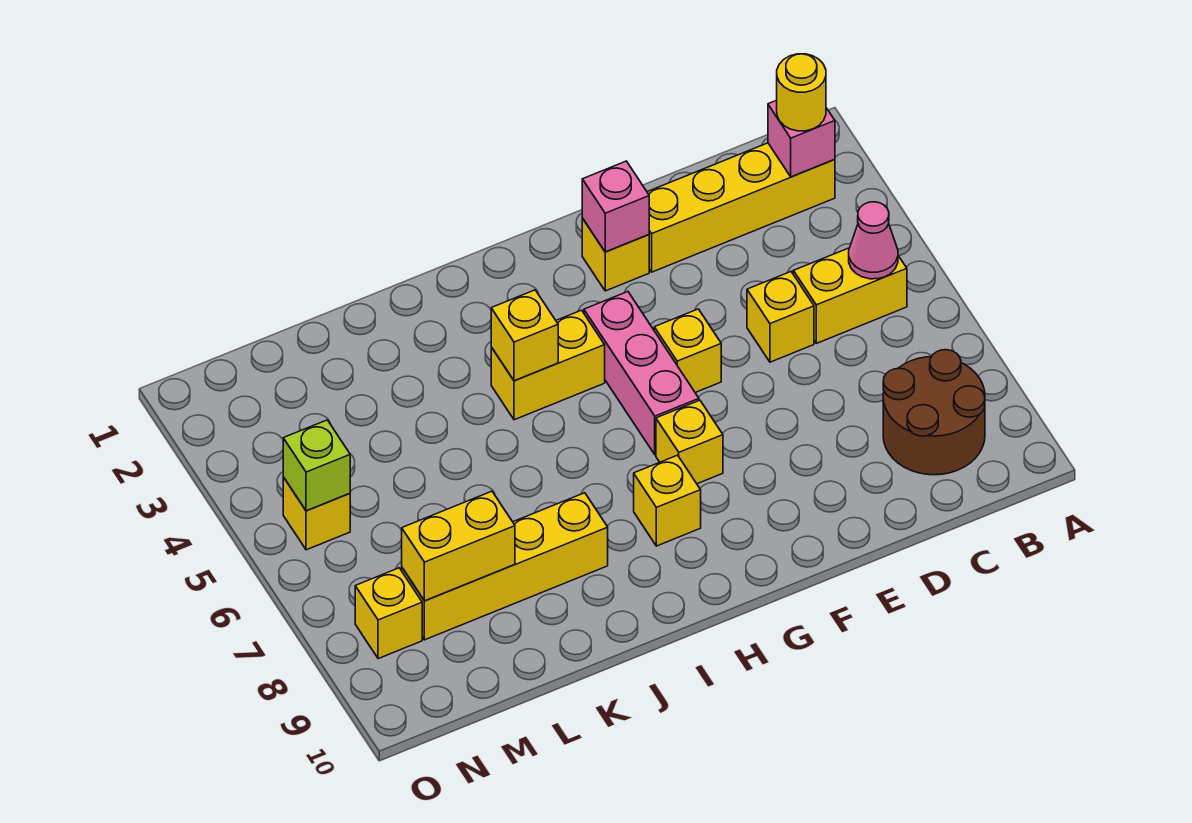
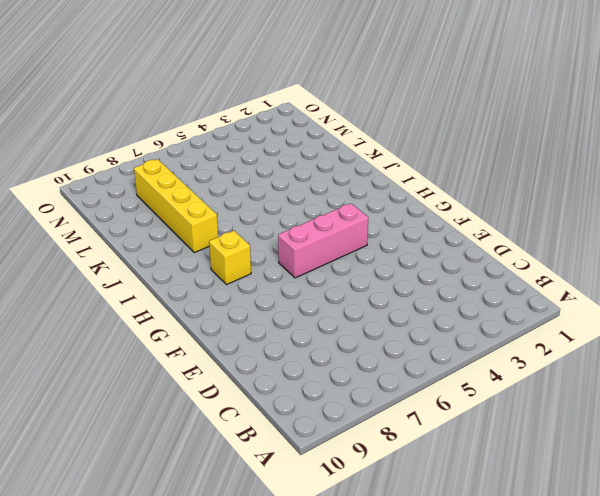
none -> yellow 1x4 brick [647,143,835,272]
none -> yellow 1x2 brick [793,248,907,343]
none -> brown 2x2 round brick [883,350,985,475]

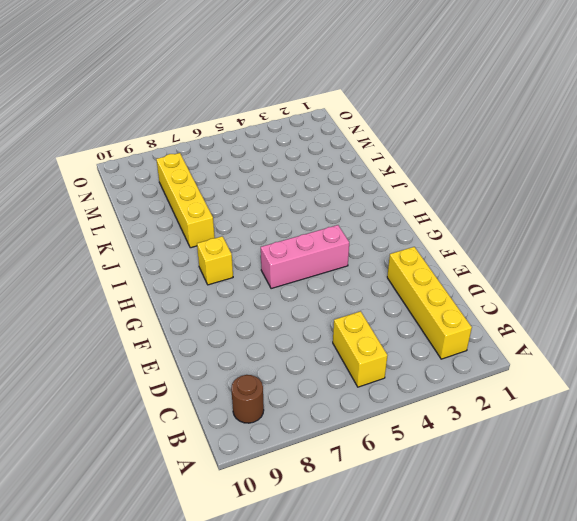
brown 1x1 round brick [231,375,264,423] -> brown 2x2 round brick [883,350,985,475]
none -> yellow 1x1 brick [747,272,814,362]
none -> yellow 1x1 brick [582,218,649,291]
none -> yellow 1x1 brick [654,309,721,393]

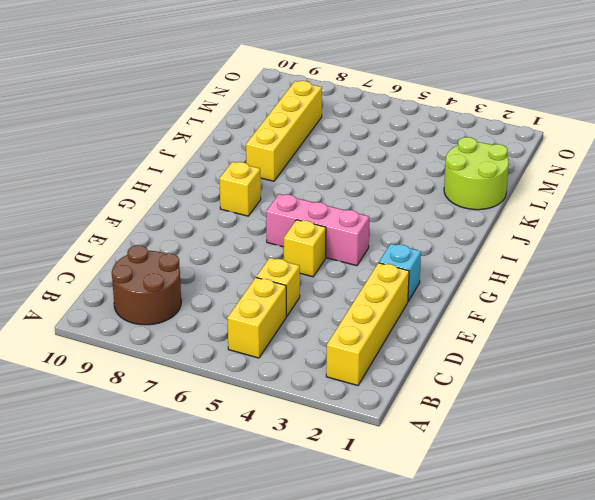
cyan 1x1 brick [379,244,421,301] -> yellow 1x1 brick [582,218,649,291]
lime 2x2 round brick [444,137,509,210] -> none
none -> yellow 1x1 brick [656,400,723,484]
none -> yellow 1x2 brick [491,310,605,420]
none -> yellow 1x1 brick [283,477,350,550]

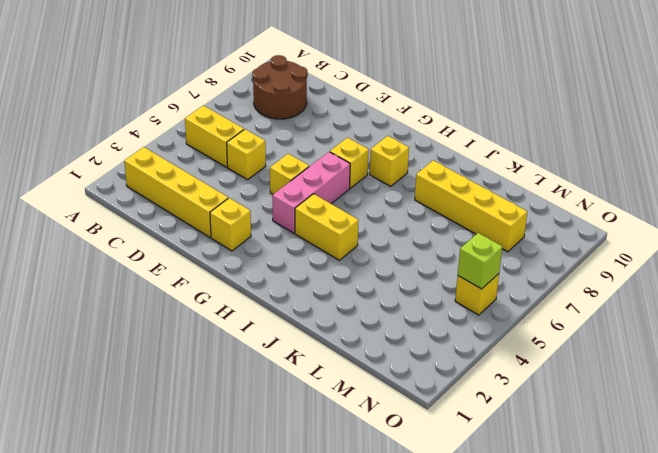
none -> yellow 1x1 brick [355,568,422,659]
none -> pink 1x1 brick [768,100,835,177]
none -> pink 1x1 cone [849,202,898,279]

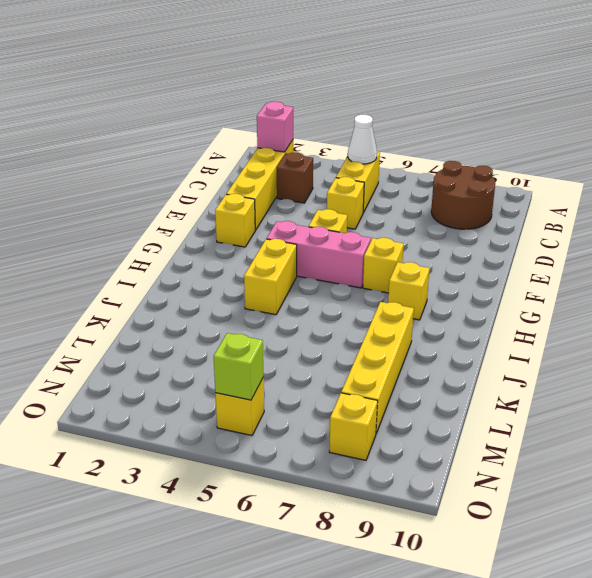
white 1x1 cone [348,115,377,164] -> pink 1x1 cone [849,202,898,279]
brown 1x1 brick [277,152,313,203] -> none
none -> pink 1x1 brick [582,161,649,252]
none -> yellow 1x1 brick [491,290,558,381]
none -> yellow 1x2 brick [402,491,515,601]

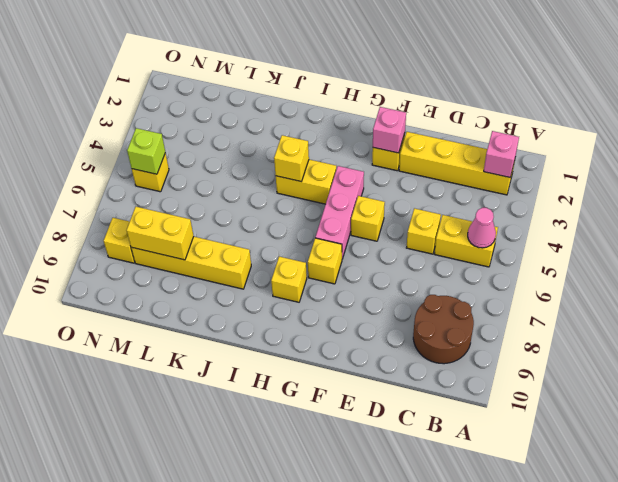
none -> yellow 1x1 round brick [777,54,826,131]

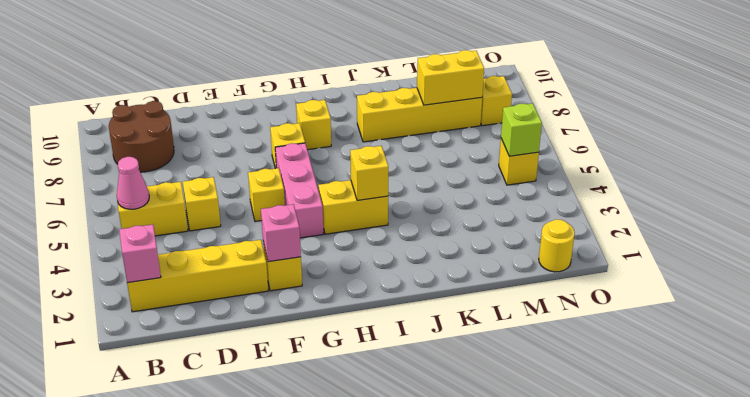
yellow 1x1 round brick [539,219,575,272] -> yellow 1x1 round brick moved to [777,54,826,131]

